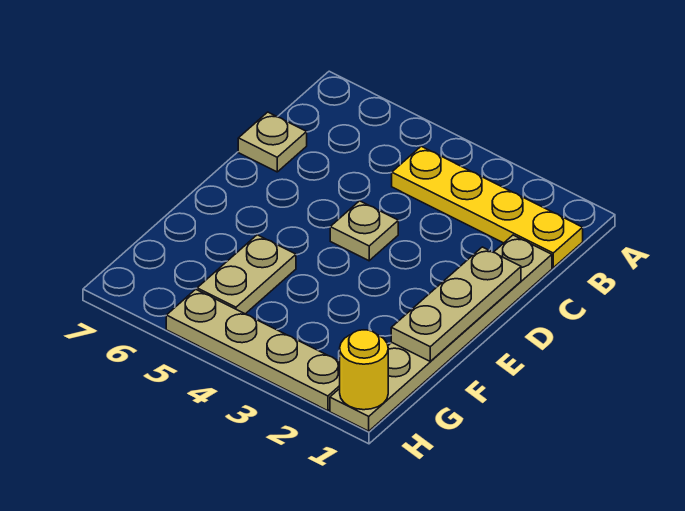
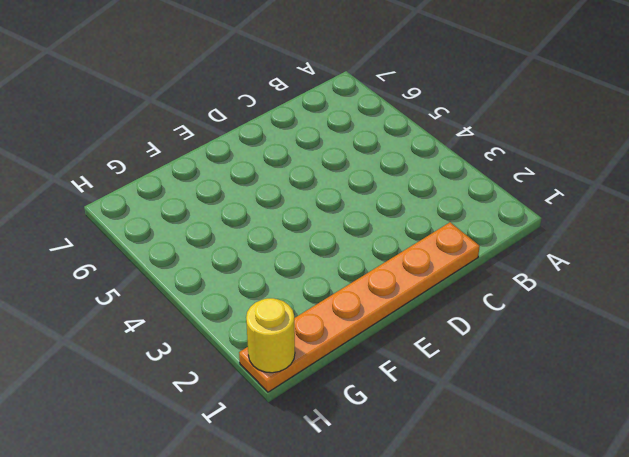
orange 1x6 plate [239,222,480,392] -> tan 1x6 plate [330,235,552,431]
none -> yellow 1x4 plate [392,146,583,268]
none -> tan 1x1 plate [238,112,307,172]

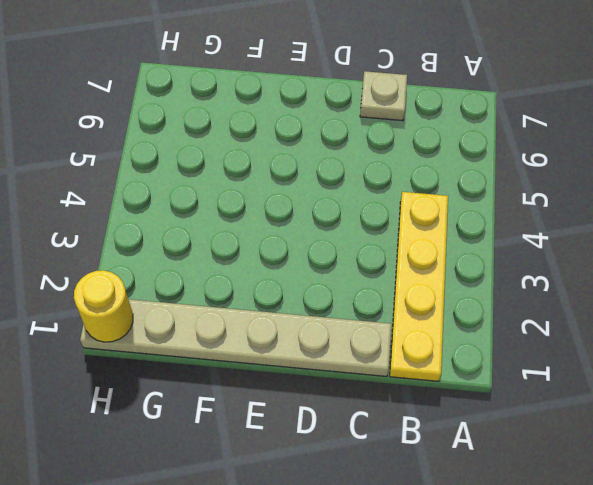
none -> tan 1x1 plate [330,201,398,261]
none -> tan 1x2 plate [197,235,296,314]

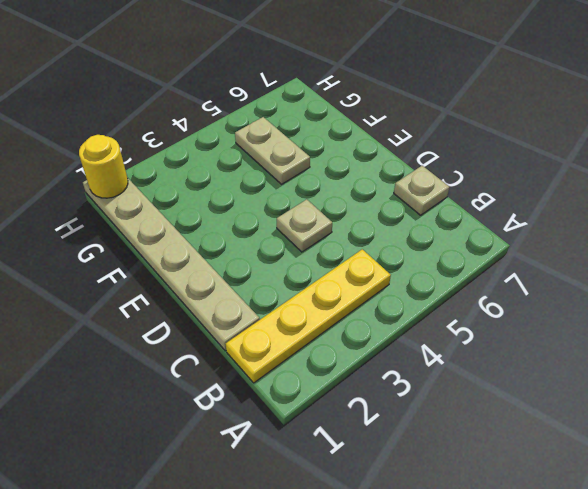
none -> tan 1x4 plate [166,289,340,411]
none -> tan 1x3 plate [391,247,521,362]

